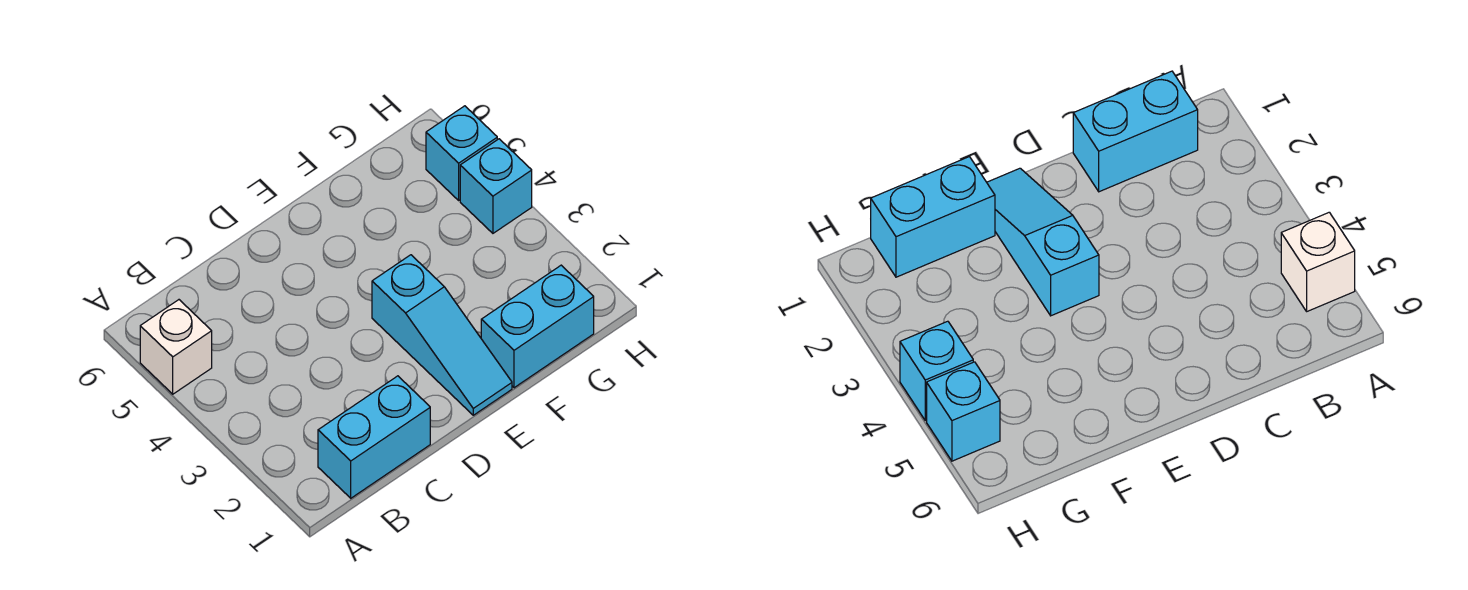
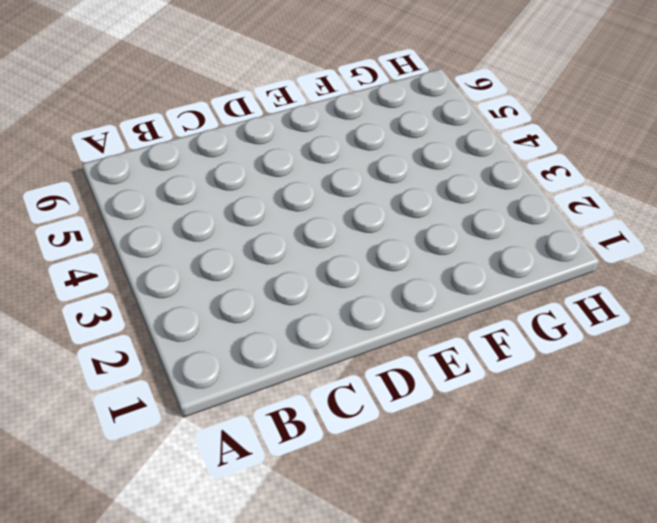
none -> white 1x1 brick [140,300,212,394]
none -> cyan 1x2 brick [318,376,430,498]

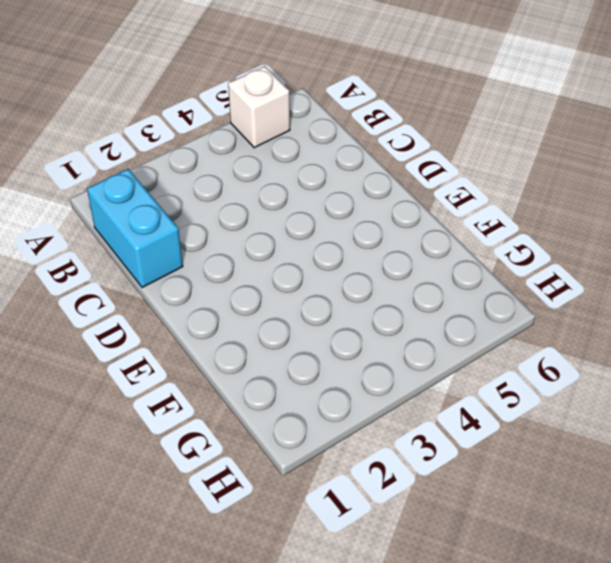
none -> cyan 1x3 slope [372,255,512,415]
none -> cyan 1x2 brick [481,265,594,388]

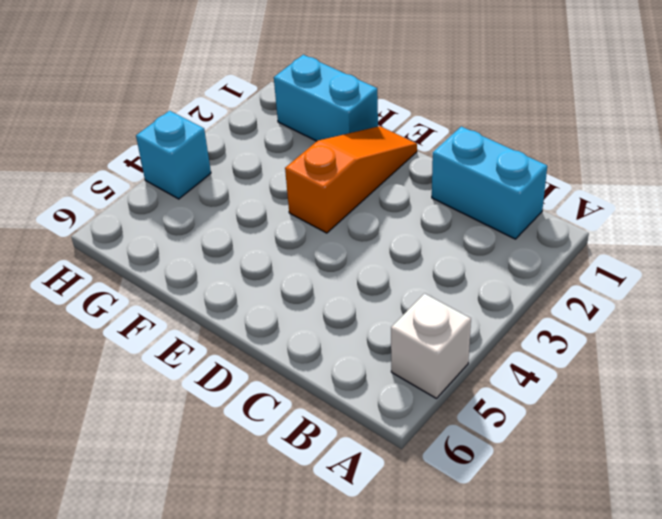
orange 1x3 slope [285,126,417,233] -> cyan 1x3 slope [372,255,512,415]
none -> cyan 1x1 brick [426,106,497,200]

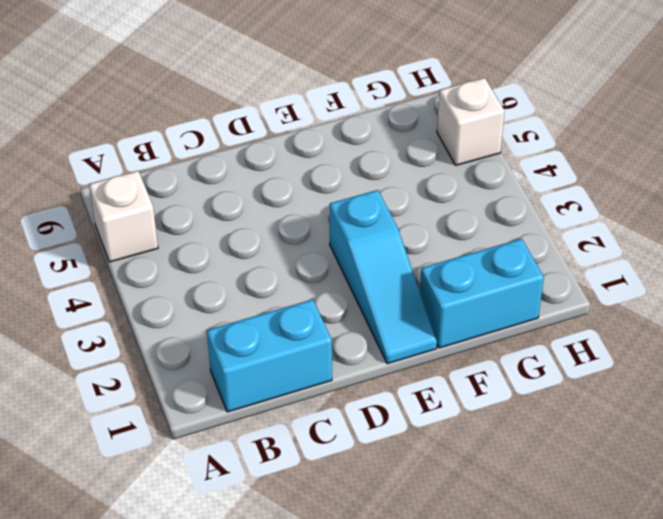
white 1x1 brick [437,78,505,165] -> cyan 1x1 brick [426,106,497,200]
none -> cyan 1x1 brick [460,139,532,233]

